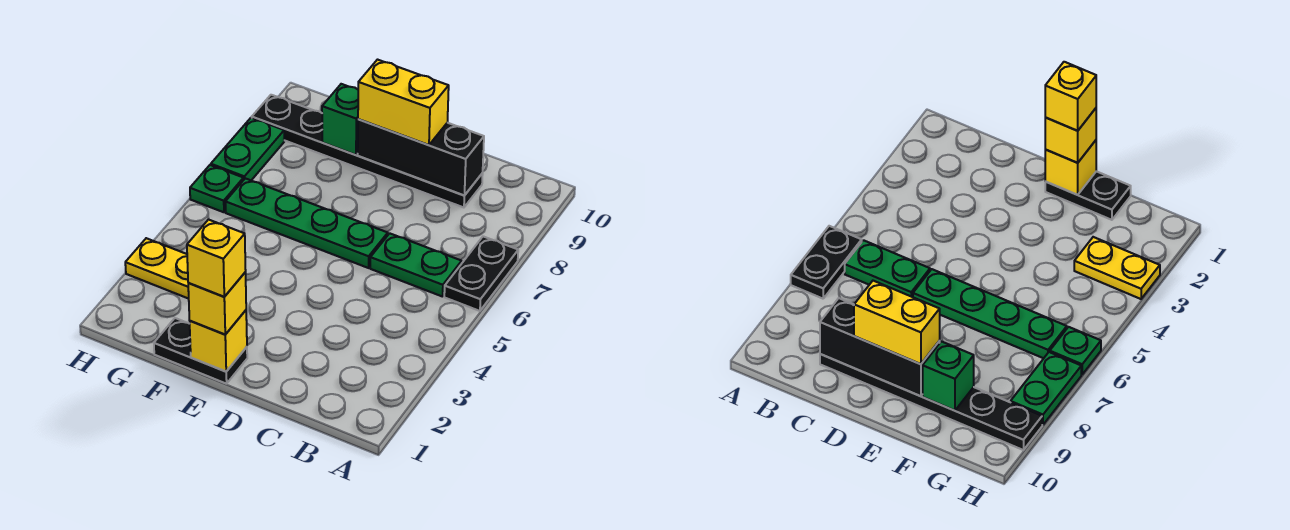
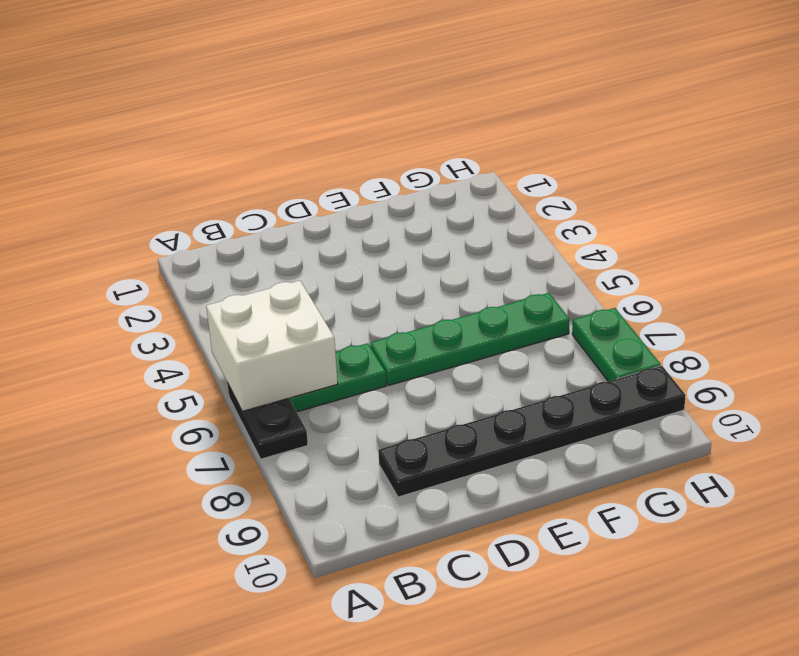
white 2x2 brick [206,281,338,411] -> none
none -> black 1x2 plate [154,318,247,384]
none -> yellow 1x2 plate [125,238,189,299]
none -> green 1x1 plate [190,165,244,212]

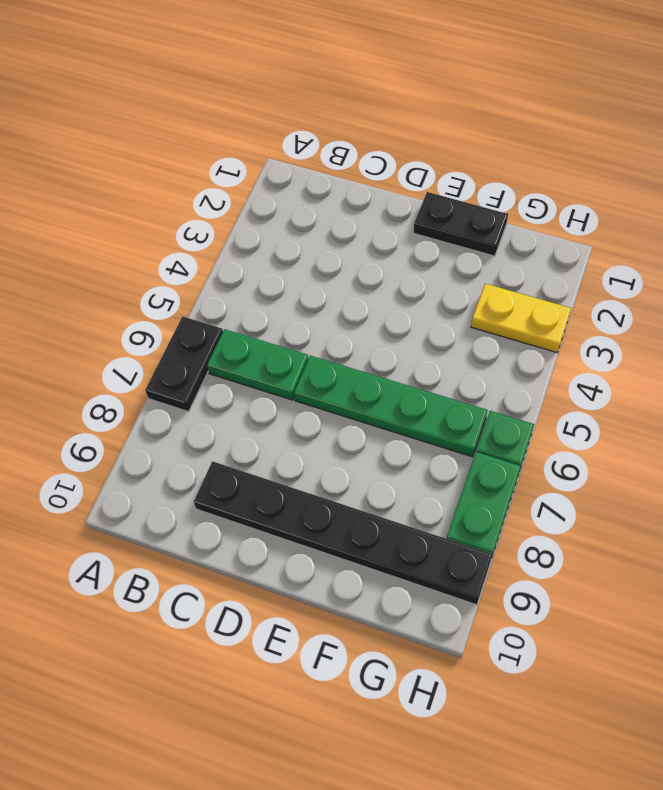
none -> black 1x3 brick [358,119,484,195]
none -> yellow 1x1 brick [190,310,247,372]
none -> green 1x1 brick [322,84,358,155]

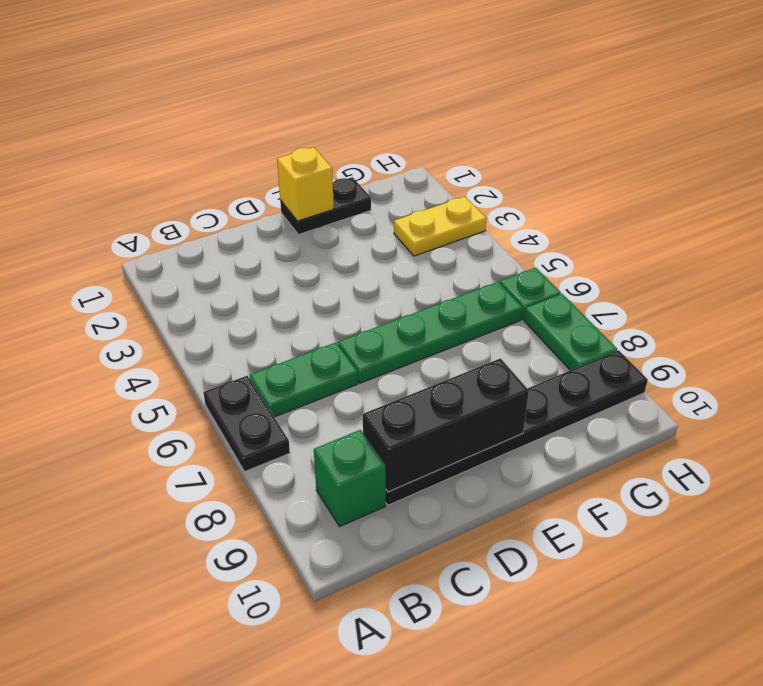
green 1x1 brick [314,430,386,526] -> green 1x1 brick moved to [322,84,358,155]
none -> yellow 1x2 brick [358,60,449,145]
none -> yellow 1x1 brick [188,272,246,334]
none -> yellow 1x1 brick [187,219,246,297]

